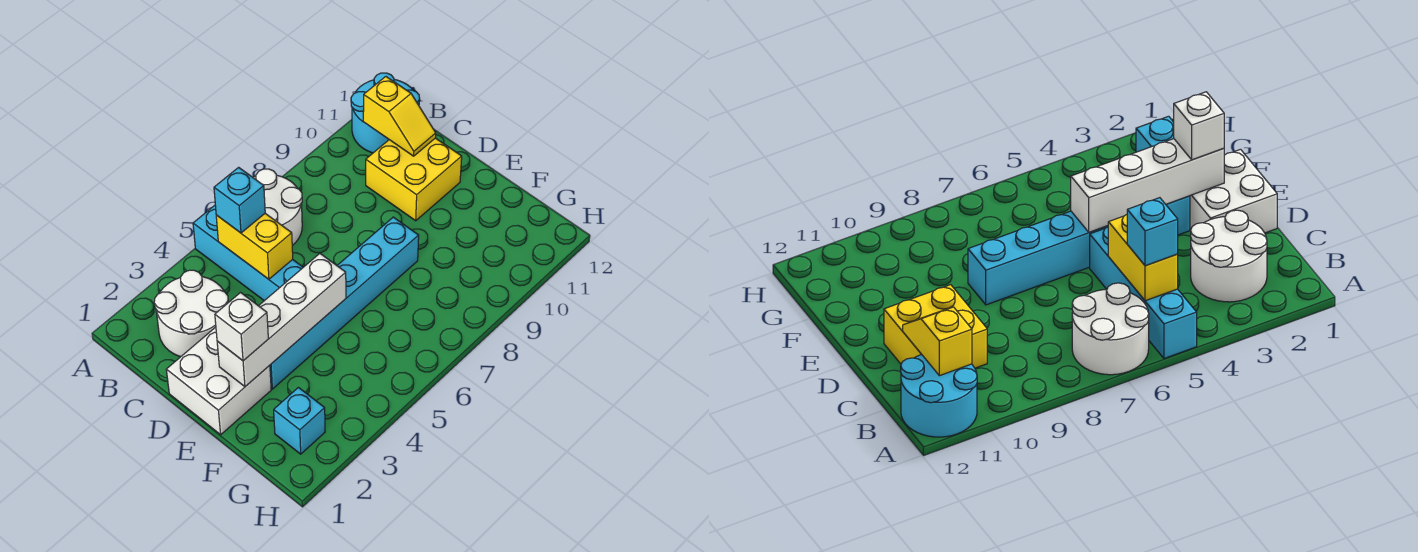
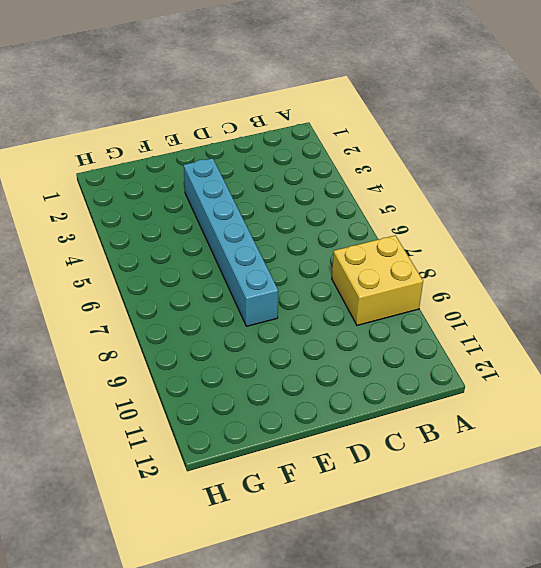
yellow 2x2 brick [332,235,423,325] -> yellow 2x2 brick moved to [366,138,462,221]
none -> cyan 1x4 brick [193,205,303,301]
none -> white 2x2 round brick [253,169,302,245]
none -> cyan 2x2 round brick [351,73,420,153]

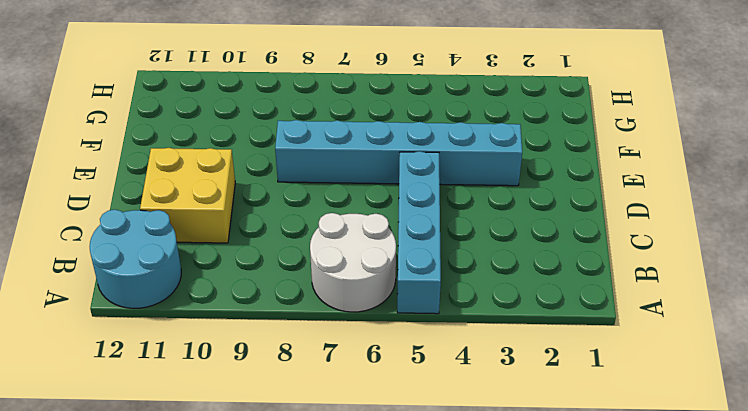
none -> white 2x2 round brick [154,270,228,357]
none -> white 2x2 brick [166,327,271,435]
none -> cyan 1x1 brick [274,388,325,454]

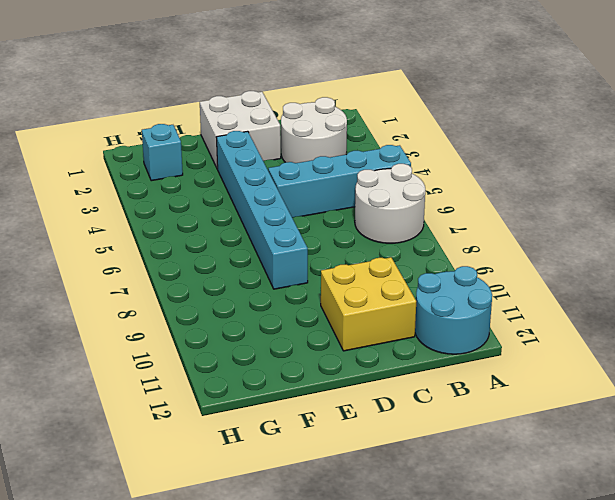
none -> yellow 1x2 brick [216,213,293,279]
none -> yellow 1x2 slope [363,77,436,156]
none -> white 1x4 brick [217,254,346,387]

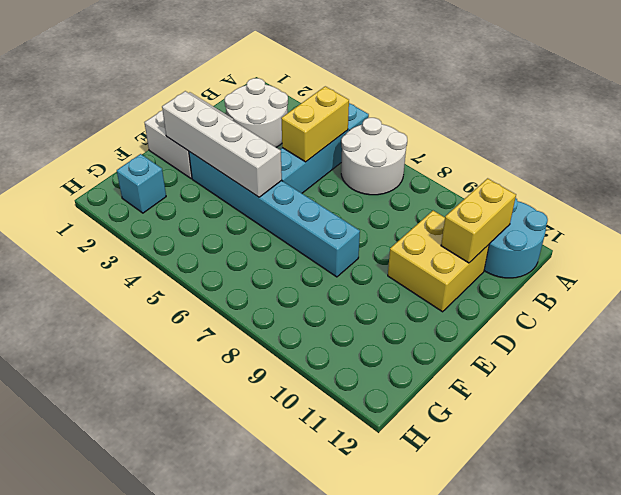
yellow 1x2 brick [441,178,516,263] -> yellow 1x2 slope [363,77,436,156]
none -> cyan 1x1 brick [214,167,265,233]
none -> white 1x1 brick [215,293,268,361]

